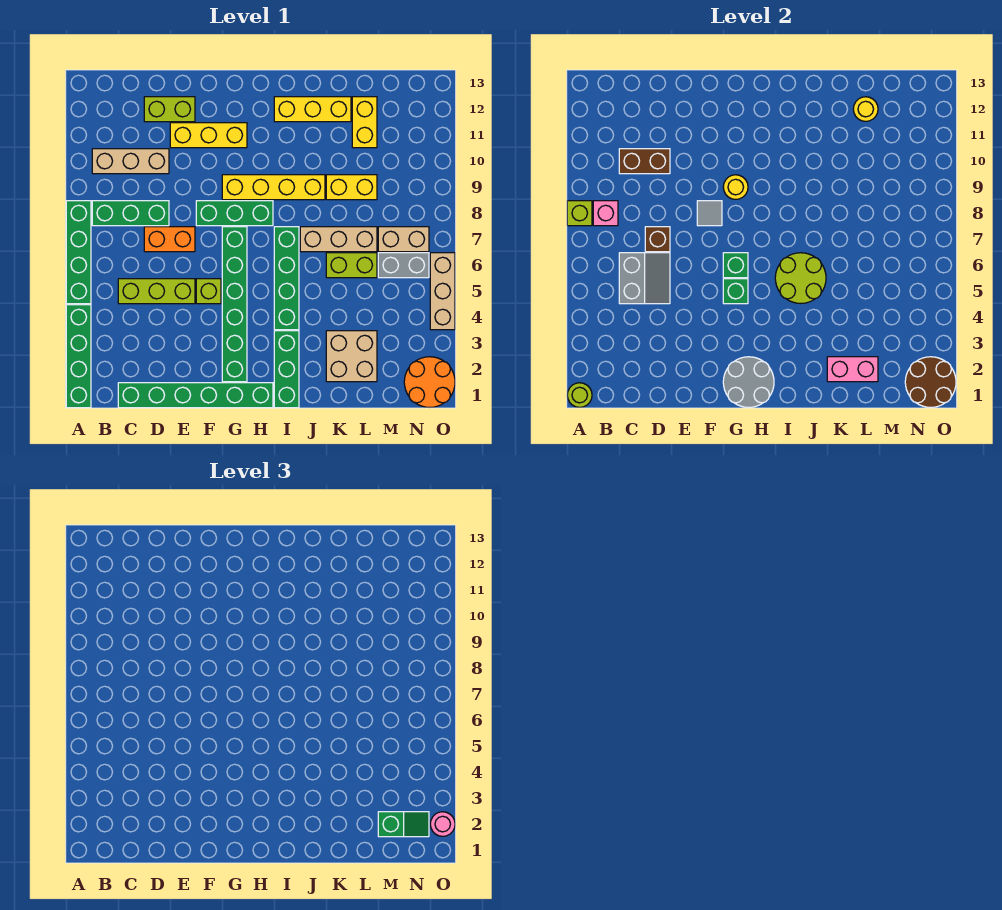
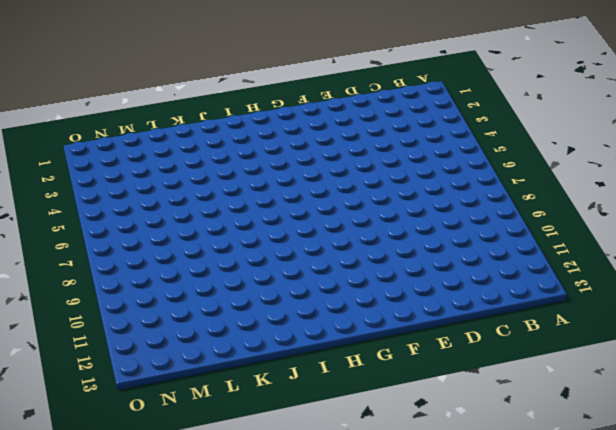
none -> green 1x4 brick [66,305,91,408]
none -> green 1x4 brick [66,201,91,304]
none -> green 1x3 brick [92,201,169,226]
none -> tan 1x3 brick [92,149,169,174]

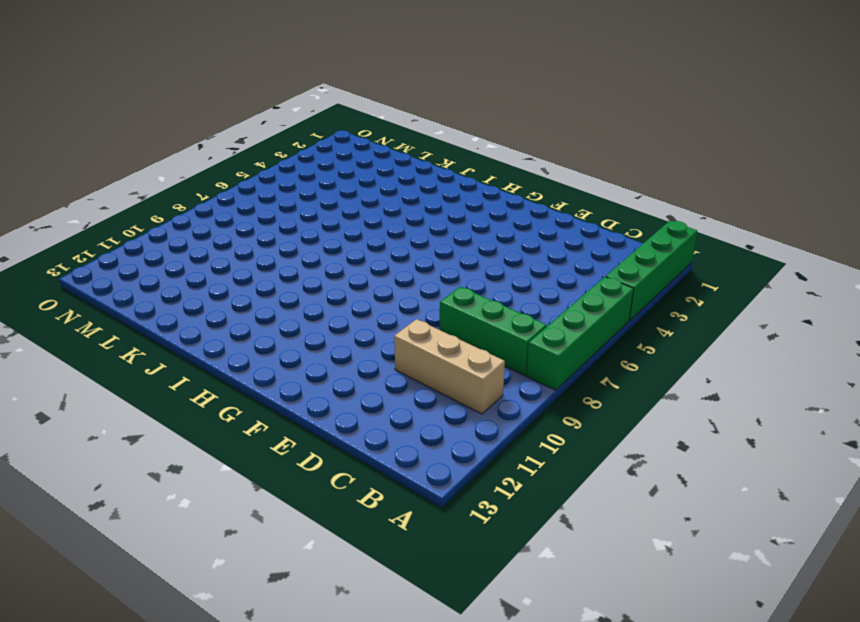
none -> green 1x6 brick [118,383,273,408]
none -> lime 1x3 brick [118,279,195,304]
none -> orange 1x2 brick [144,227,195,252]
none -> lime 1x2 brick [144,97,195,122]

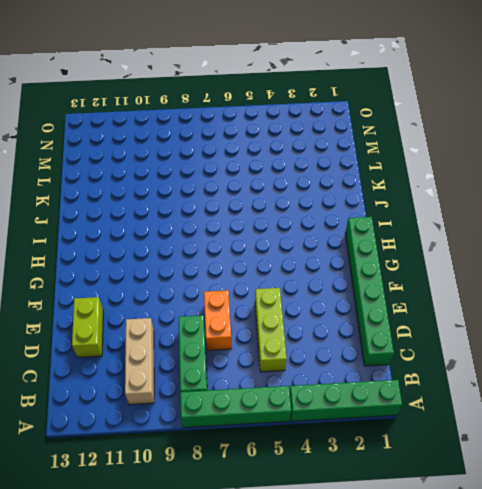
none -> yellow 1x3 brick [170,123,247,148]
none -> lime 1x1 brick [196,279,221,304]
none -> green 1x3 brick [196,201,273,226]
none -> green 1x6 brick [222,227,247,382]

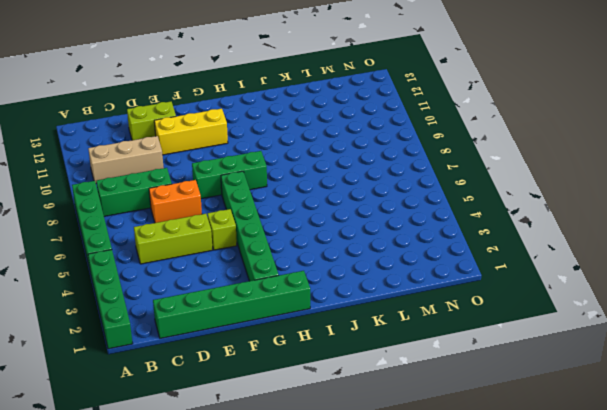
none -> yellow 1x4 brick [222,175,325,200]
none -> green 1x3 brick [274,331,299,408]
none -> green 1x4 brick [274,227,299,330]
none -> yellow 1x3 brick [274,97,351,122]

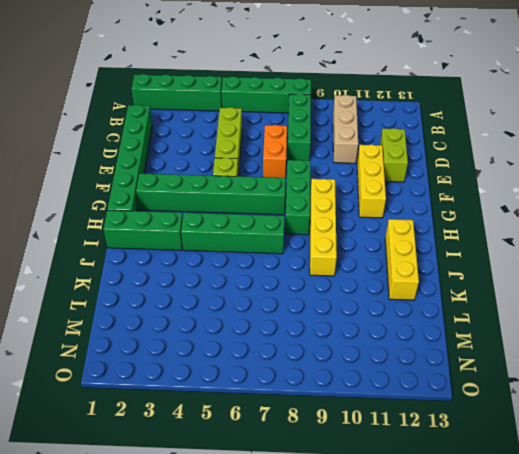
none -> tan 1x3 brick [300,227,377,252]
none -> tan 2x2 brick [326,331,377,382]
none -> lime 1x2 brick [326,253,377,278]
none -> yellow 1x2 brick [326,175,377,200]

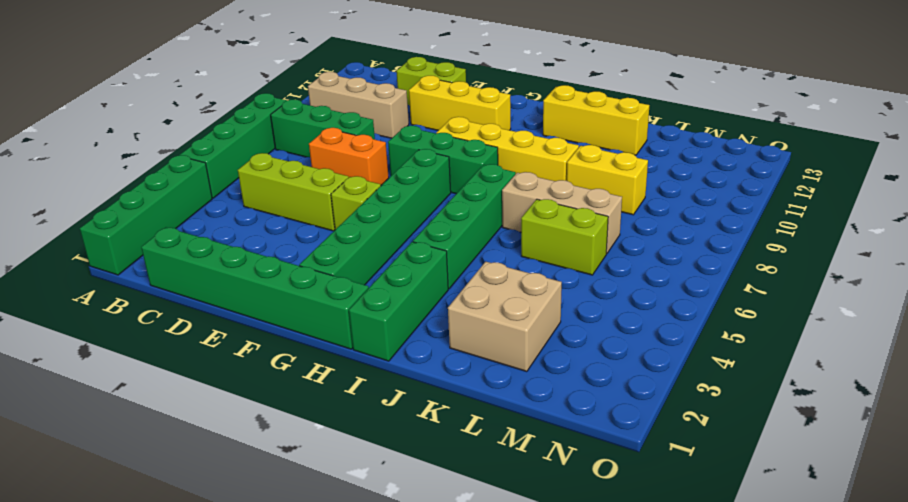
none -> yellow 1x2 brick [352,97,377,148]
none -> grey 1x2 brick [378,253,429,278]
none -> tan 1x2 brick [378,227,429,252]
none -> orange 2x2 round brick [404,357,455,407]

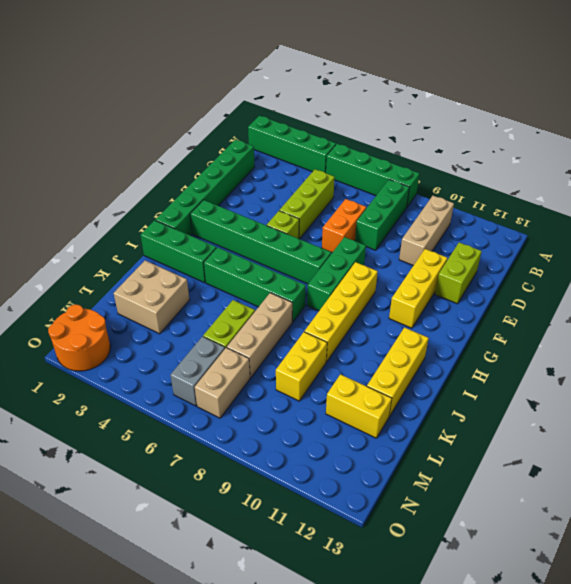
none -> tan 1x3 brick [430,253,455,330]
none -> lime 1x1 round brick [567,383,592,407]
none -> lime 1x1 brick [567,201,592,226]
none -> pink 1x1 brick [593,201,618,226]

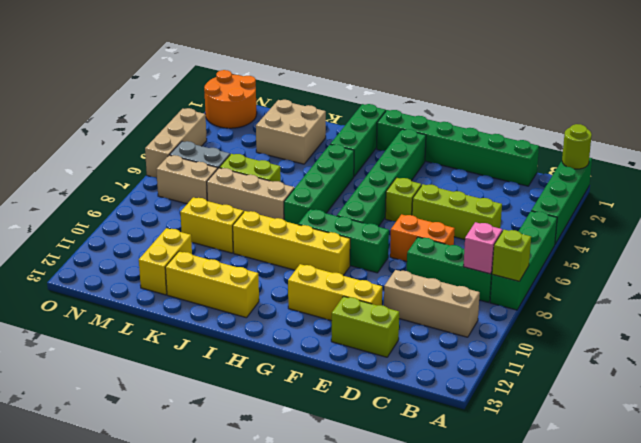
none -> grey 2x2 slope [619,253,670,304]
none -> brown 1x2 brick [619,149,670,174]
none -> brown 1x1 brick [645,227,670,252]
none -> grey 1x1 tile [697,201,722,226]

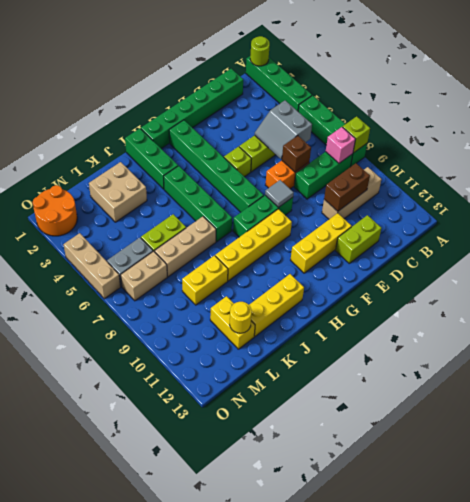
none -> grey 2x2 round brick [723,357,774,407]
none -> green 1x1 brick [723,279,748,304]
none -> green 1x1 brick [723,253,748,278]
none -> yellow 1x1 round brick [723,175,748,199]

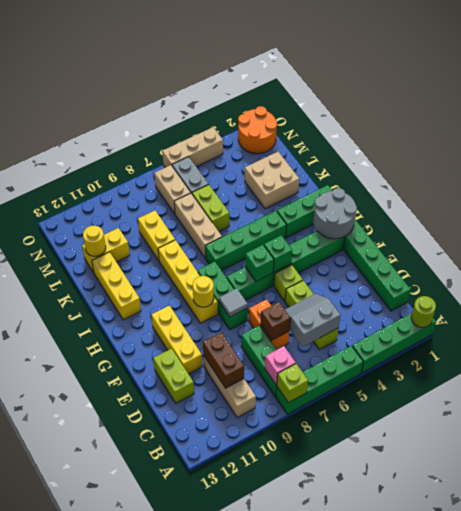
none -> lime 2x2 round brick [775,253,826,303]
none -> pink 1x2 brick [827,357,878,382]
none -> brown 2x2 round brick [905,357,956,407]
none -> green 1x2 slope [378,812,429,837]

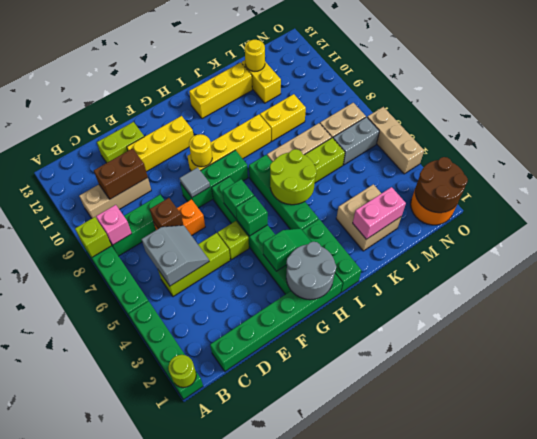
green 1x2 slope [263,228,311,271] -> green 1x2 slope moved to [378,812,429,837]
none -> pink 1x1 round brick [430,812,455,836]

